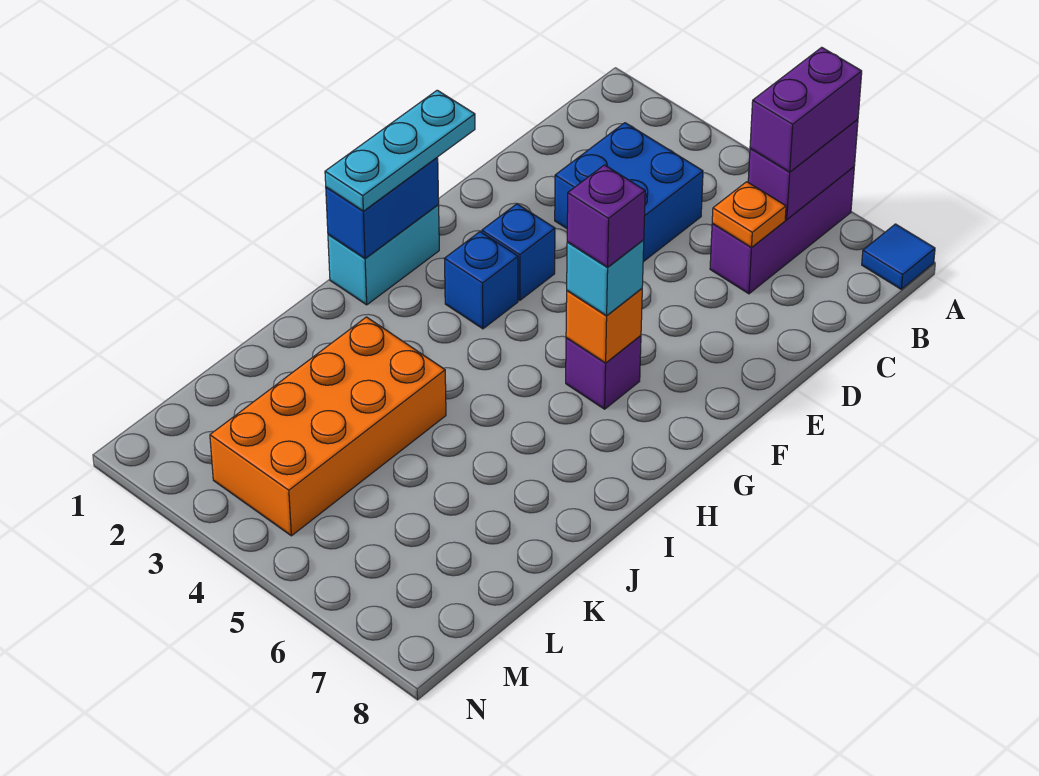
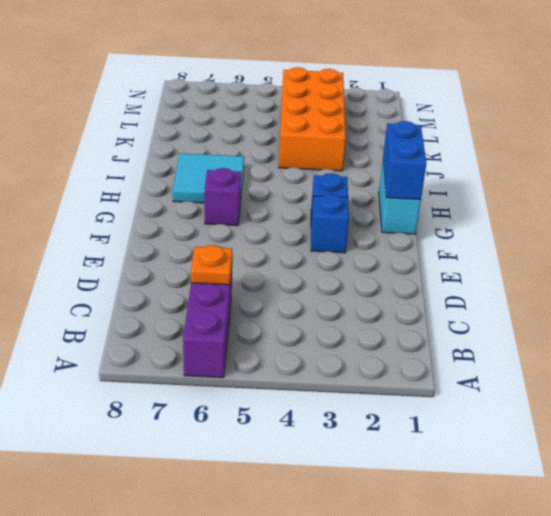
cyan 2x2 tile [173,153,244,204] -> none
none -> blue 1x1 tile [862,224,935,289]
none -> blue 2x2 brick [555,123,703,262]
none -> purple 1x2 brick [748,119,858,220]

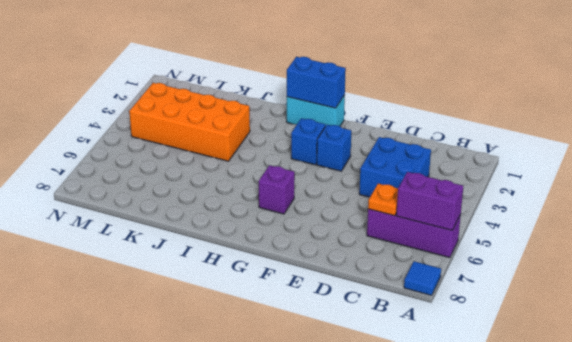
none -> orange 1x1 brick [566,289,642,363]
none -> purple 1x2 brick [750,47,862,172]
none -> cyan 1x3 plate [325,90,475,211]

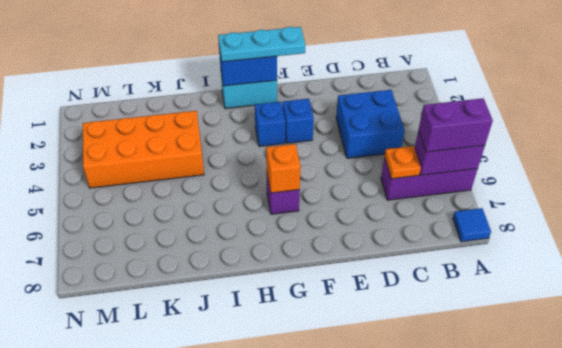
none -> cyan 1x1 brick [567,240,644,316]
none -> purple 1x1 brick [567,165,645,267]

